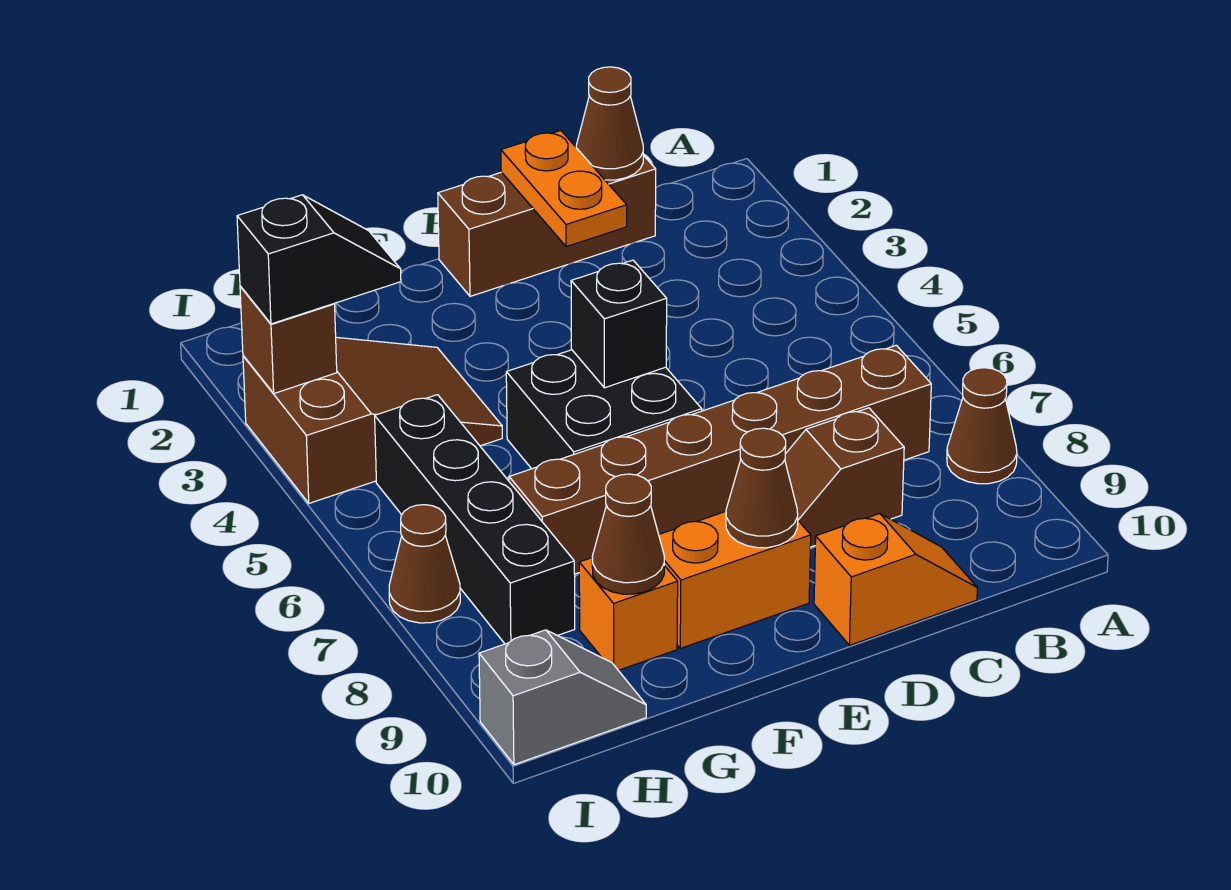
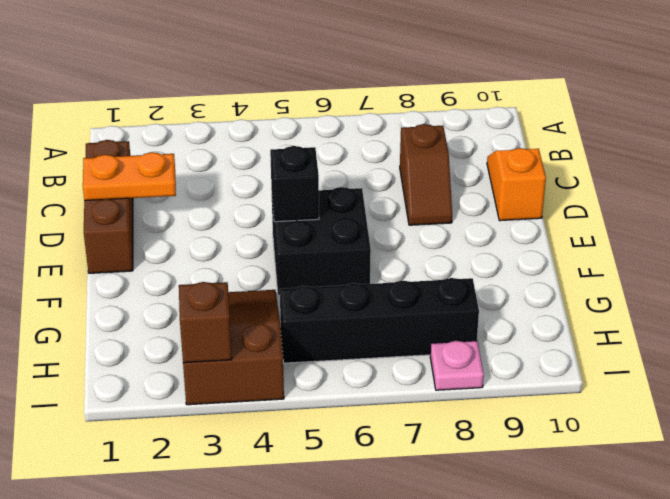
pink 1x1 plate [430,341,484,390] -> none
none -> brown 1x1 cone [947,368,1017,484]
none -> brown 1x6 brick [509,345,931,574]
none -> orange 1x2 brick [659,512,811,648]

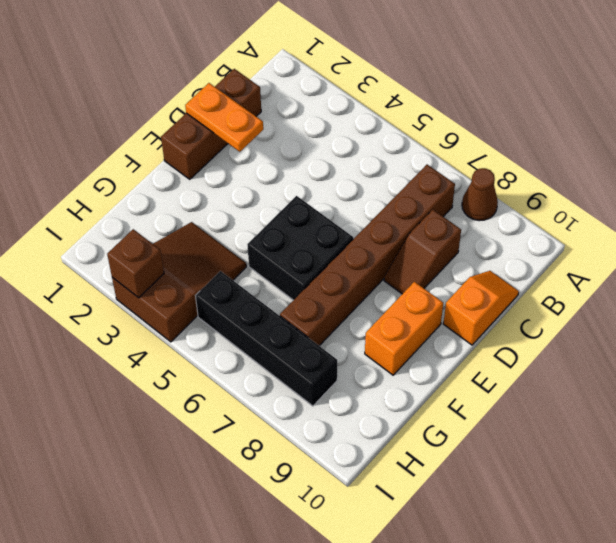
none -> orange 1x1 brick [579,558,678,670]
none -> grey 1x2 slope [479,630,646,765]
none -> brown 1x1 cone [389,505,460,623]

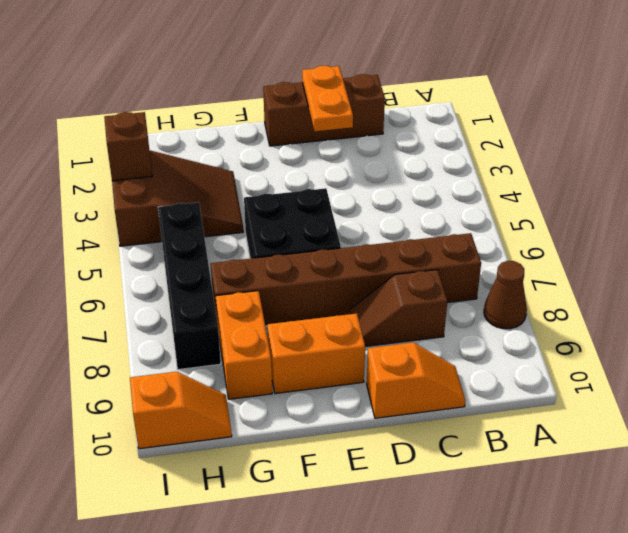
orange 1x2 brick [216,291,272,399] -> orange 1x1 brick [579,558,678,670]
orange 1x2 slope [130,372,232,449] -> grey 1x2 slope [479,630,646,765]
none -> brown 1x1 cone [389,505,460,623]
none -> brown 1x1 cone [576,67,643,180]
none -> black 1x1 brick [571,260,667,388]

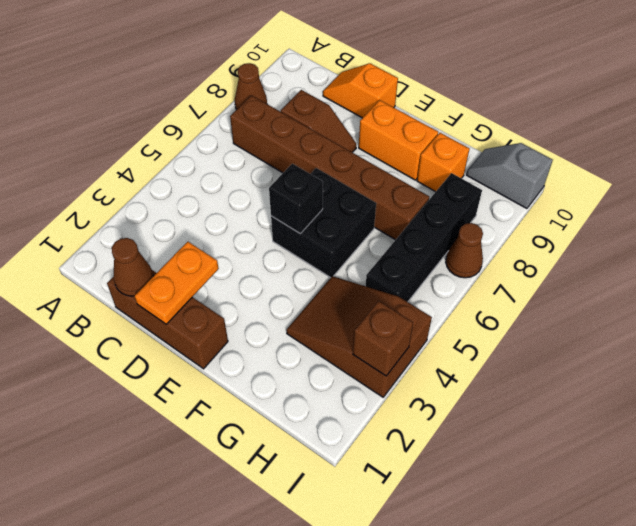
none -> brown 1x1 cone [726,428,798,548]
none -> brown 1x1 cone [592,474,664,594]
none -> black 1x2 slope [237,195,401,324]

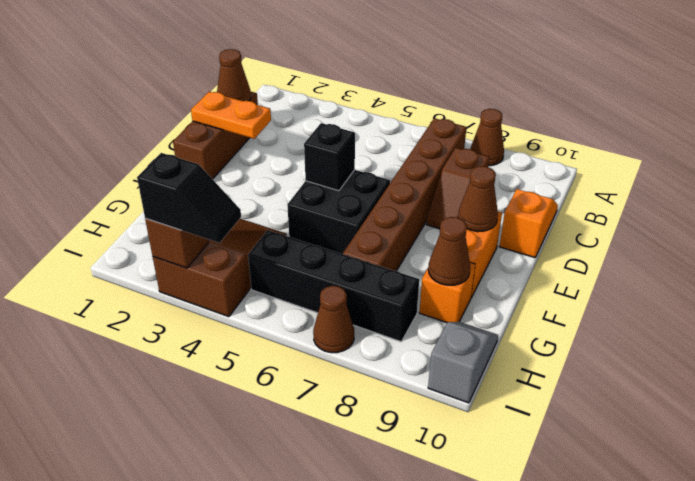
black 1x2 slope [137,153,241,243] -> black 1x2 slope turned to [237,195,401,324]

